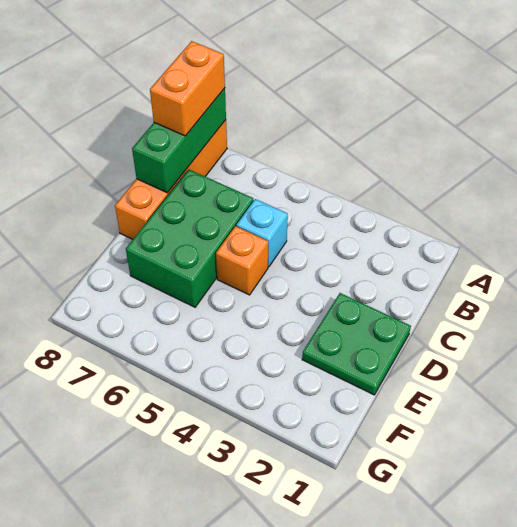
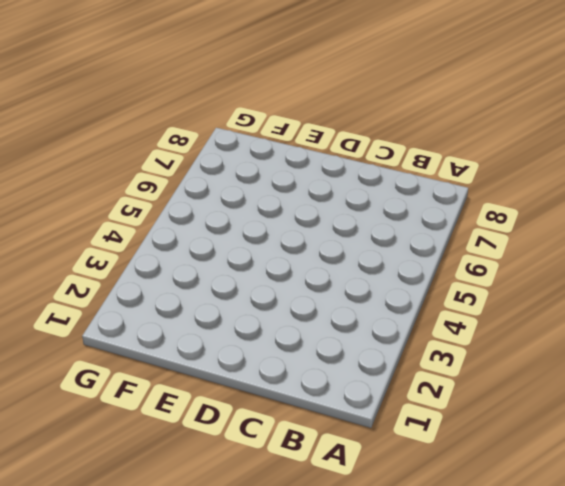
none -> orange 1x4 brick [115,120,227,239]
none -> cyan 1x1 brick [236,199,288,267]

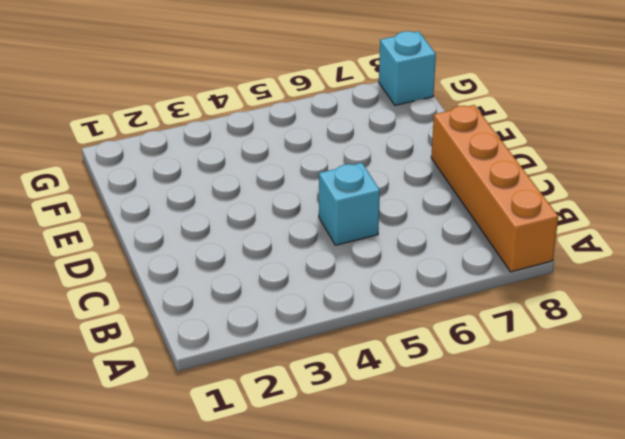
cyan 1x1 brick [379,31,436,105] -> none
none -> green 2x3 brick [126,170,254,307]
none -> green 2x2 plate [302,293,411,395]

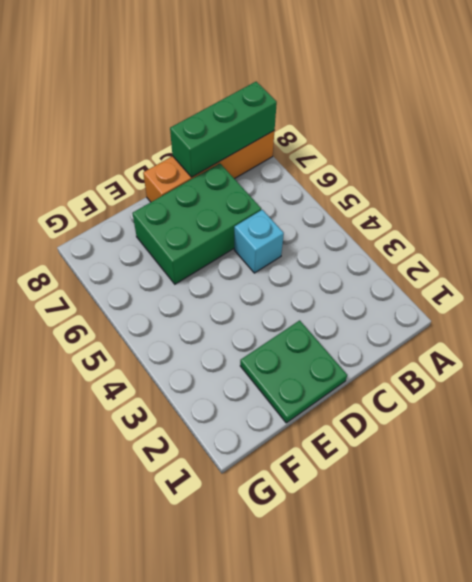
none -> orange 1x1 brick [216,226,268,295]
none -> orange 1x2 brick [150,41,225,136]

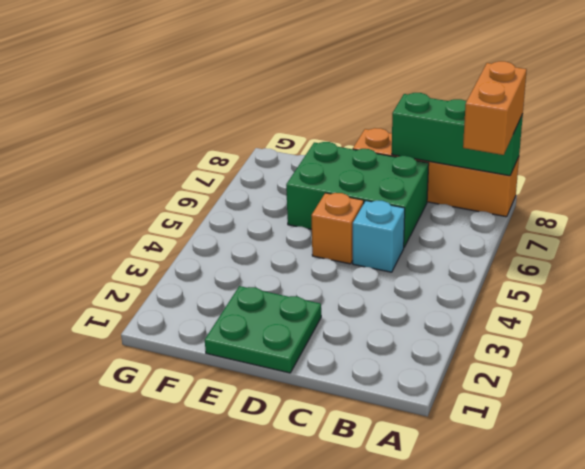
orange 1x2 brick [463,61,527,155] -> orange 1x2 brick turned to [150,41,225,136]

